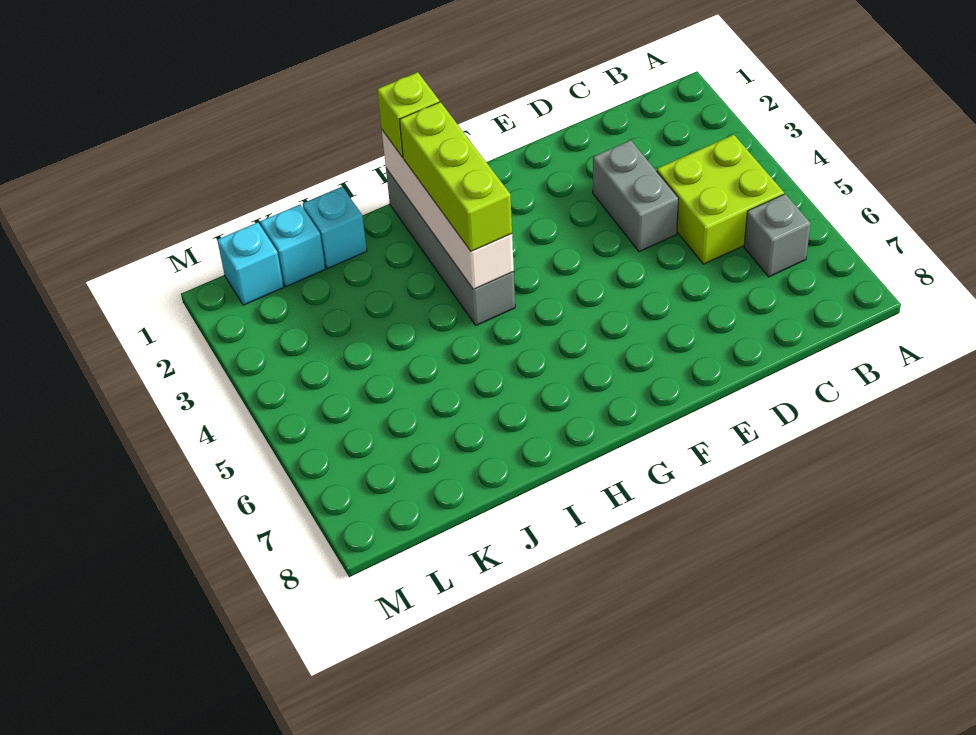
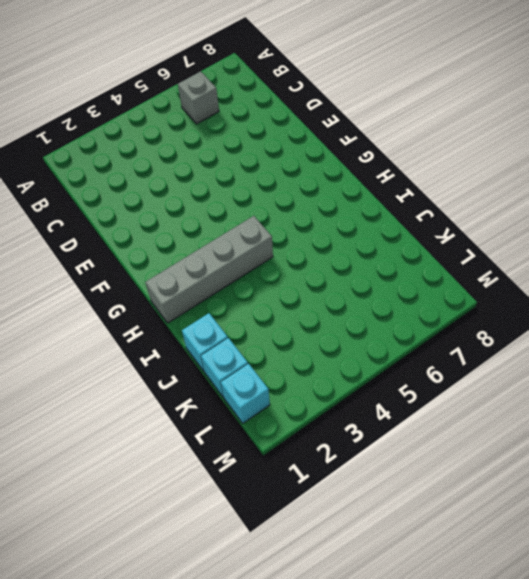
none -> lime 2x2 brick [657,135,784,264]
none -> grey 1x2 brick [593,140,679,252]

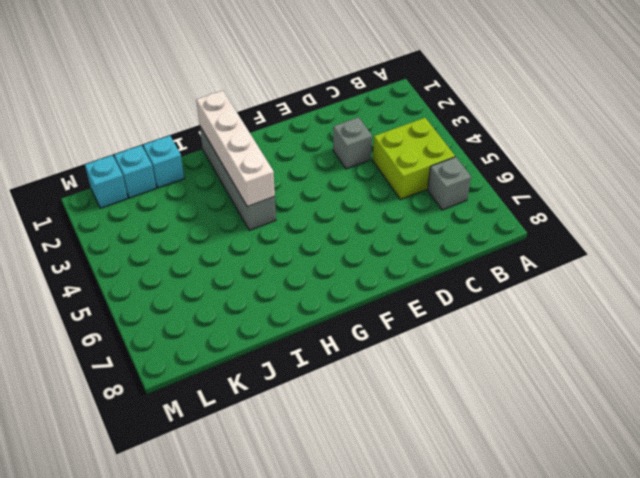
grey 1x1 brick [333,117,372,169] -> grey 1x2 brick [593,140,679,252]
none -> lime 1x1 brick [377,72,439,157]
none -> lime 1x3 brick [399,102,512,252]

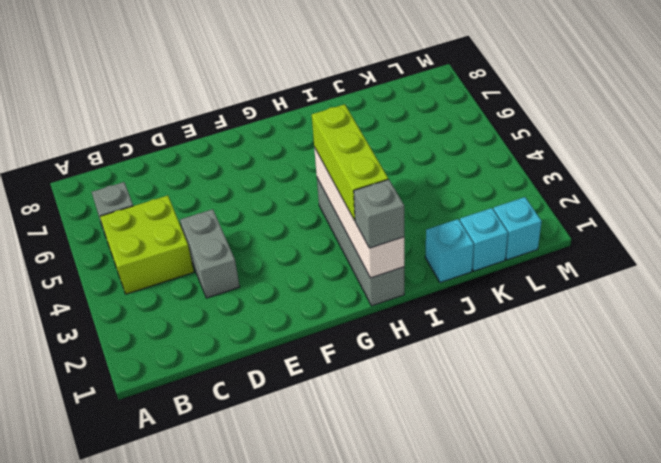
grey 1x1 brick [354,179,404,248] -> lime 1x1 brick [377,72,439,157]

